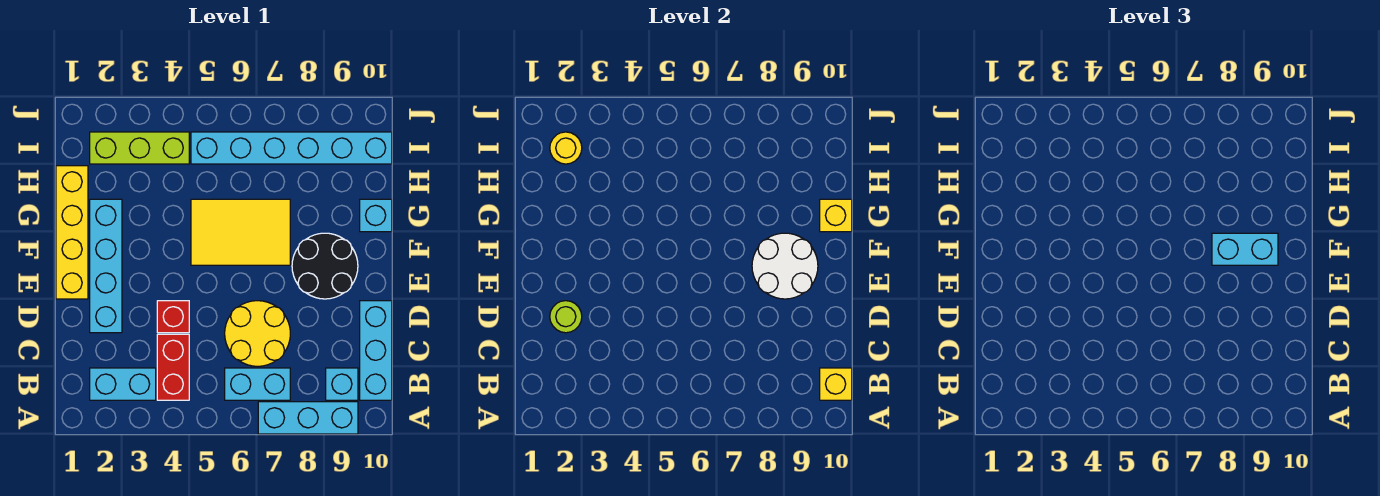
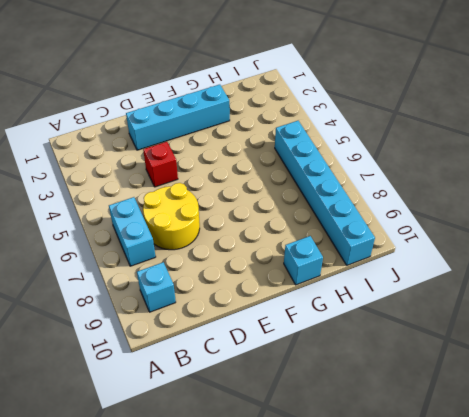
none -> cyan 1x3 brick [258,402,358,434]
none -> cyan 1x2 brick [90,368,156,400]
none -> red 1x2 brick [157,334,189,400]

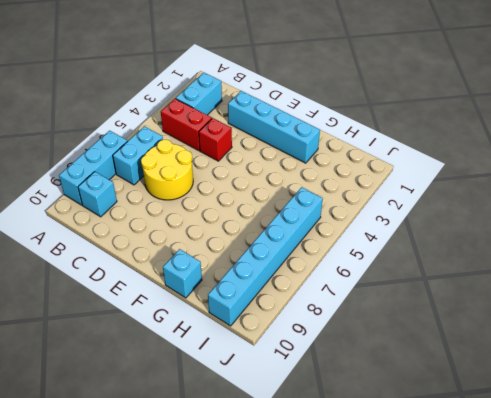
none -> cyan 1x3 brick [360,301,392,400]
none -> yellow 1x4 brick [56,166,88,299]
none -> black 2x2 round brick [292,233,358,299]

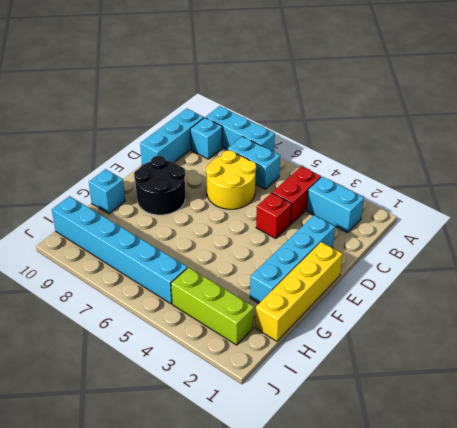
none -> yellow 2x3 tile [191,199,290,265]
none -> yellow 1x1 brick [820,368,852,400]
none -> lime 1x1 round brick [550,301,582,333]

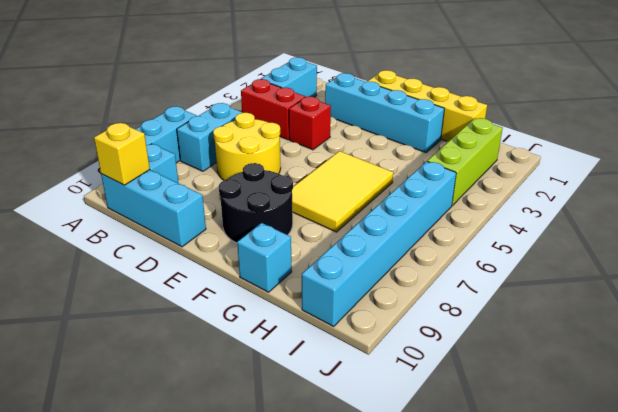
none -> lime 1x1 round brick [550,301,582,333]
none -> white 2x2 round brick [752,233,818,299]
none -> yellow 1x1 brick [820,199,852,232]

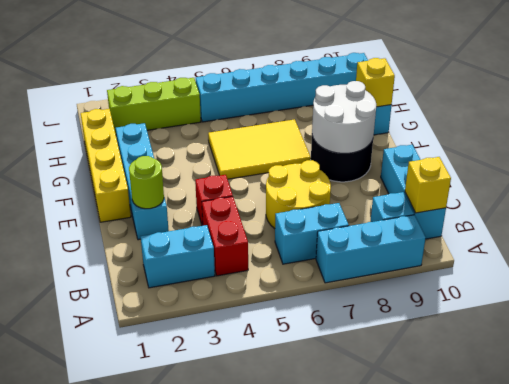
none -> yellow 1x1 round brick [550,132,582,164]
none -> cyan 1x2 brick [1212,233,1278,265]

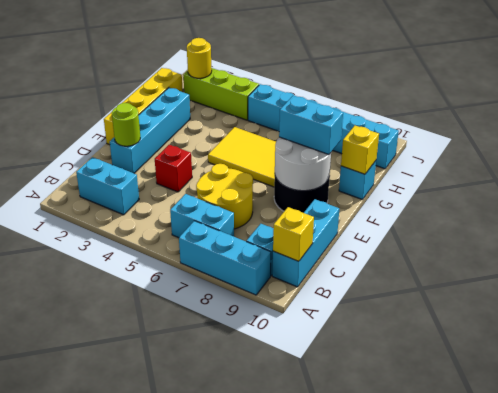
none -> red 1x2 brick [157,334,189,400]

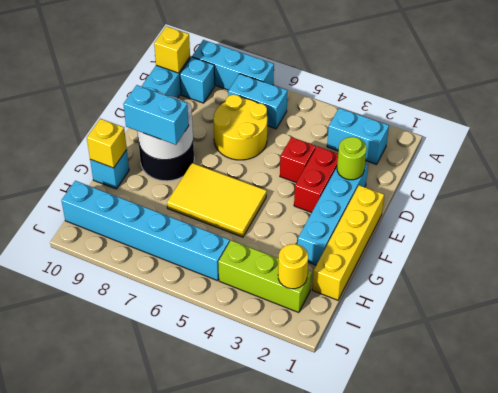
red 1x2 brick [294,146,338,213] -> red 1x2 brick moved to [157,334,189,400]

